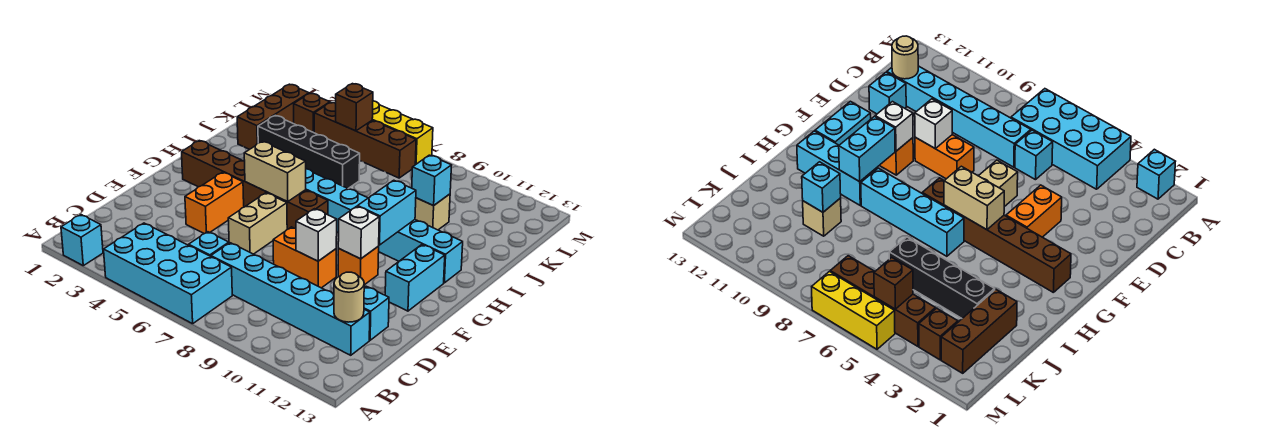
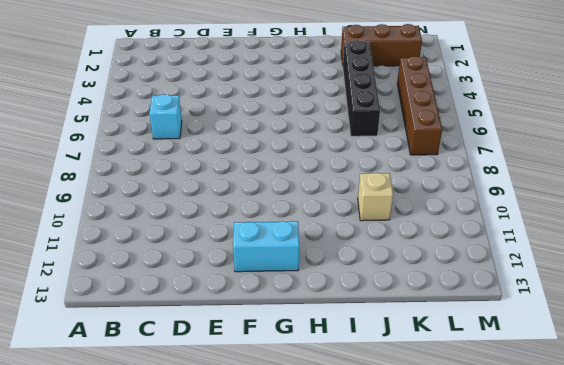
none -> cyan 1x1 brick [61,215,103,266]
none -> cyan 2x4 brick [104,223,232,324]
none -> cyan 1x6 brick [211,243,370,355]

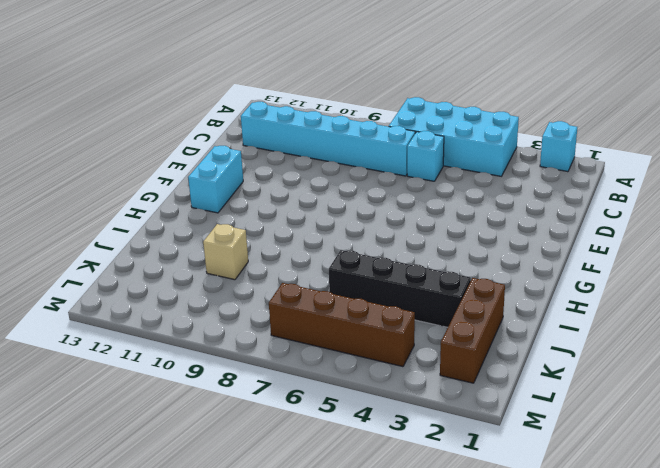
none -> cyan 1x1 brick [364,286,389,340]
none -> orange 1x2 brick [185,172,244,234]
none -> tan 1x2 brick [228,193,287,254]

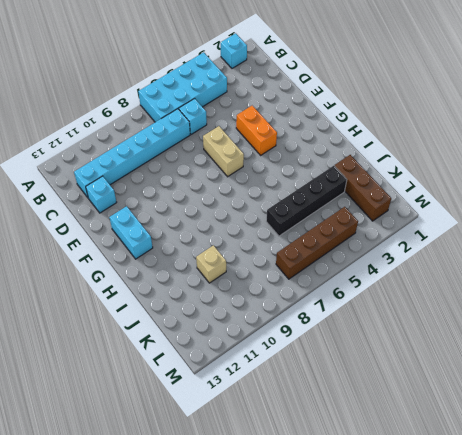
none -> orange 1x2 brick [273,227,336,288]
none -> orange 1x1 brick [338,246,379,285]
none -> brown 1x6 brick [182,141,328,229]

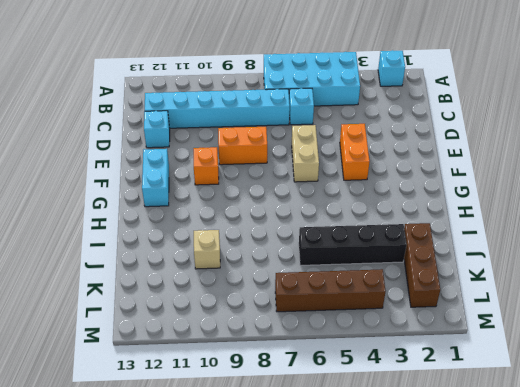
none -> brown 1x6 brick [182,141,328,229]
none -> cyan 1x4 brick [306,169,368,233]
none -> cyan 1x3 brick [379,220,463,283]

